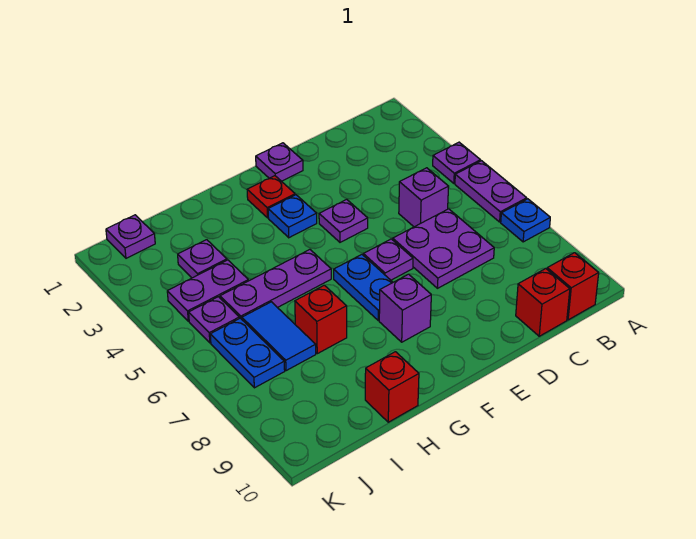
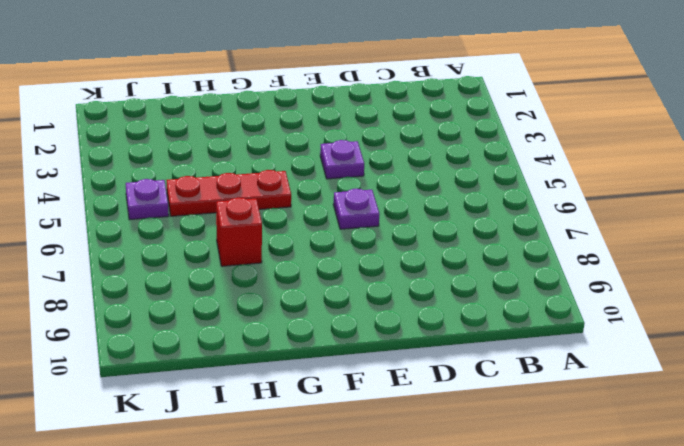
red 1x3 plate [167,170,291,216] -> purple 1x3 plate [220,250,331,319]
none -> purple 1x1 plate [433,142,481,183]
none -> purple 1x2 plate [455,161,527,222]
none -> blue 1x1 plate [501,199,550,242]

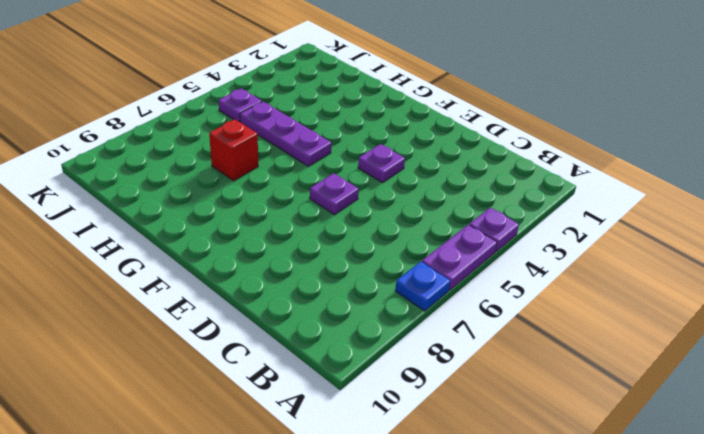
none -> red 1x1 brick [547,253,599,320]
none -> purple 1x1 brick [399,168,449,227]
none -> purple 2x2 plate [393,209,494,288]

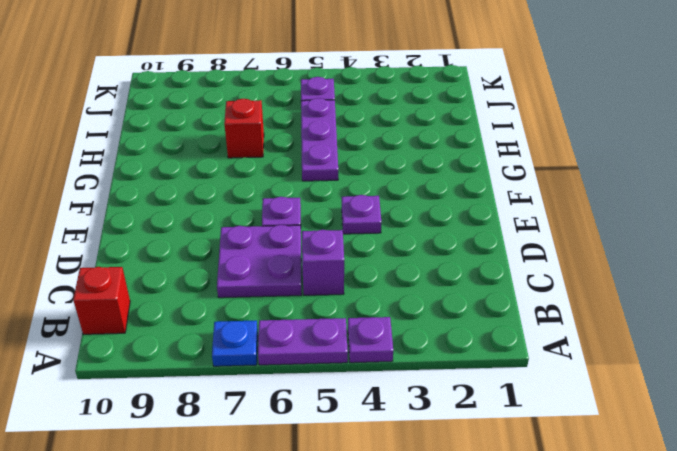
none -> red 1x1 brick [516,268,570,336]
none -> purple 1x1 plate [256,143,303,181]
none -> red 1x1 plate [247,176,295,218]

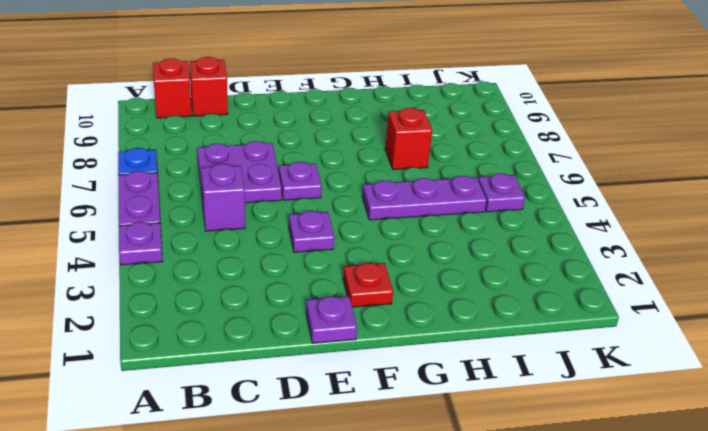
none -> blue 1x1 plate [268,195,317,238]
none -> blue 1x2 plate [334,255,393,320]
none -> purple 1x1 brick [379,274,431,342]

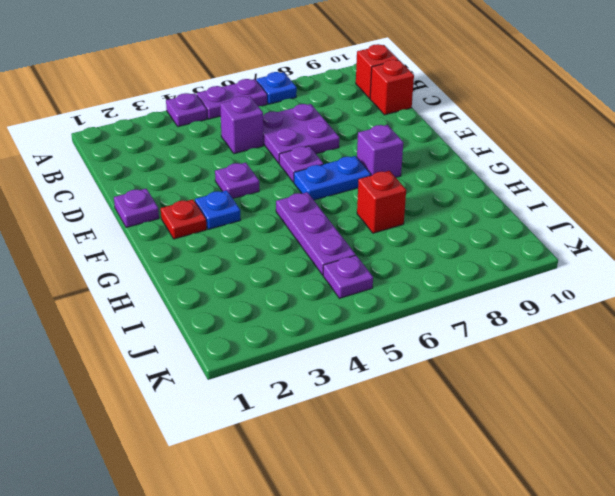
none -> red 1x1 brick [365,352,419,422]
none -> purple 1x1 plate [178,240,227,278]
none -> purple 1x2 plate [167,260,248,321]

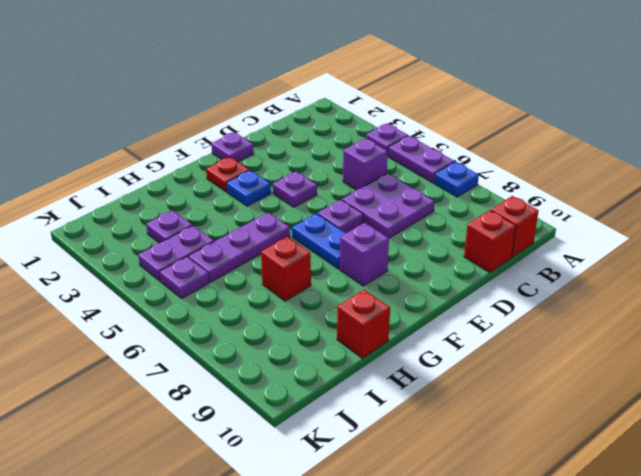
none -> blue 1x2 tile [242,302,316,371]
none -> purple 1x1 plate [106,215,155,258]
none -> blue 1x2 plate [210,318,285,388]

